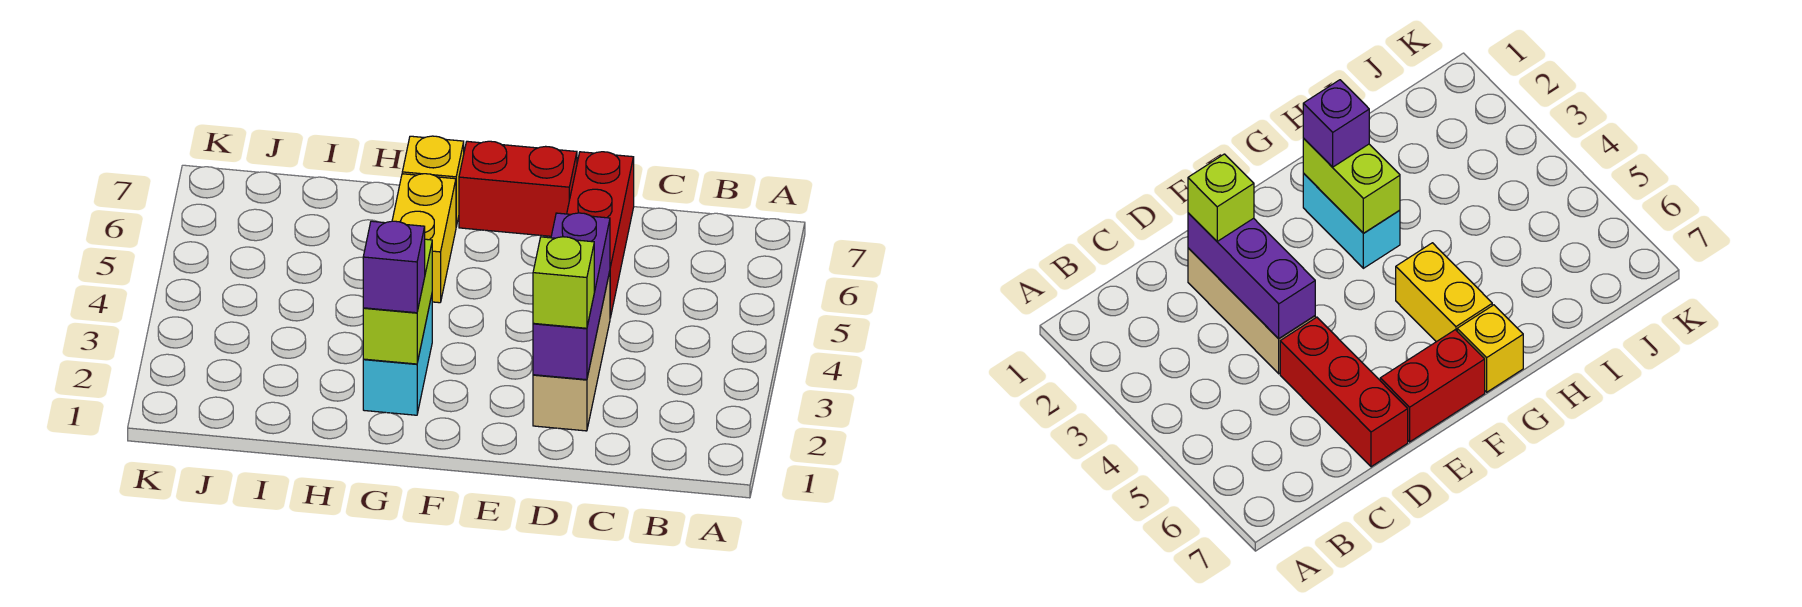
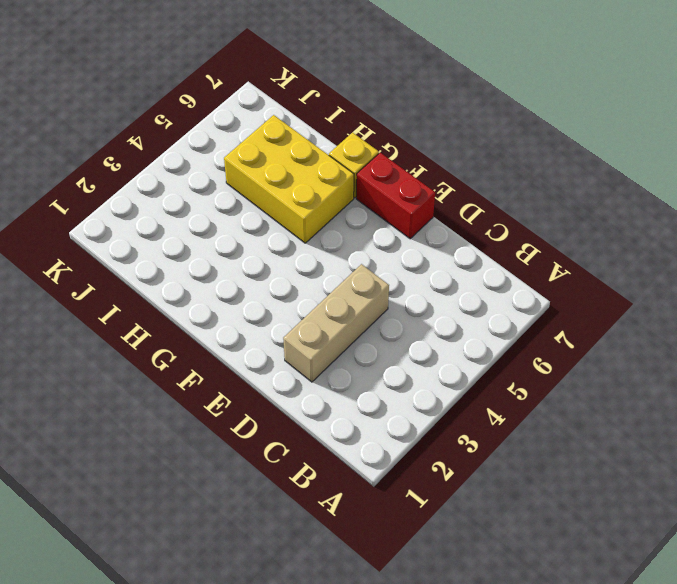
yellow 2x3 brick [224,115,354,243] -> yellow 1x2 brick [392,174,456,303]
none -> red 1x3 brick [567,152,634,318]
none -> cyan 1x2 brick [363,296,432,415]

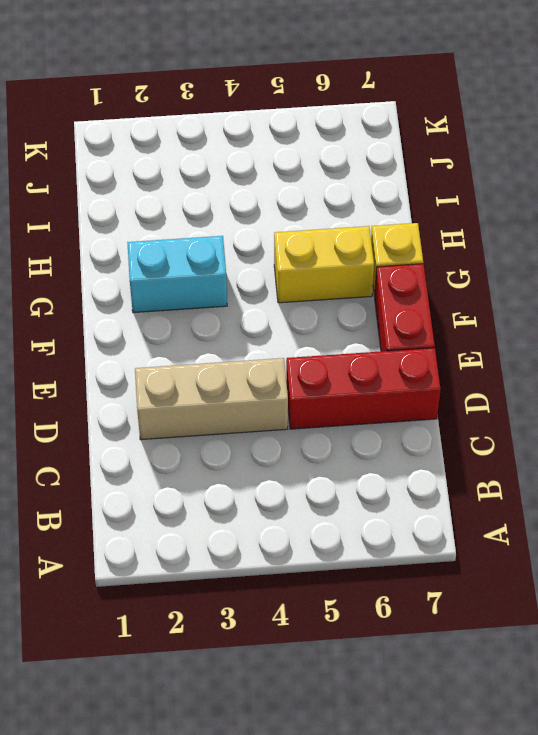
none -> purple 1x3 brick [533,213,610,380]
none -> lime 1x2 brick [363,239,432,364]

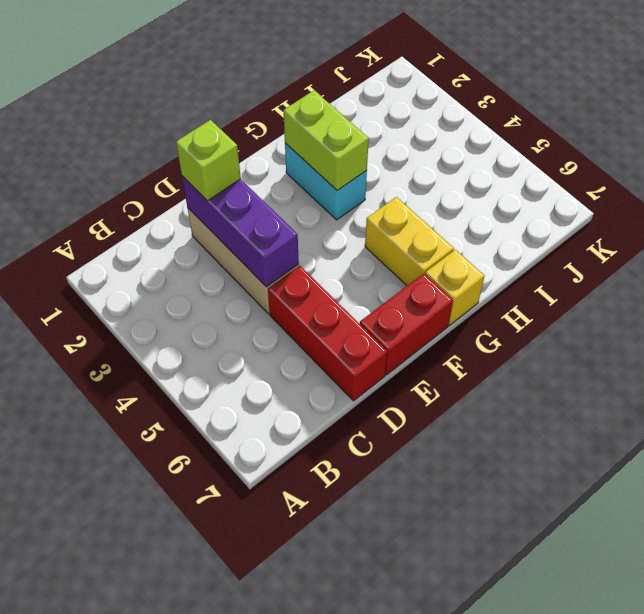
none -> purple 1x1 brick [363,221,425,313]

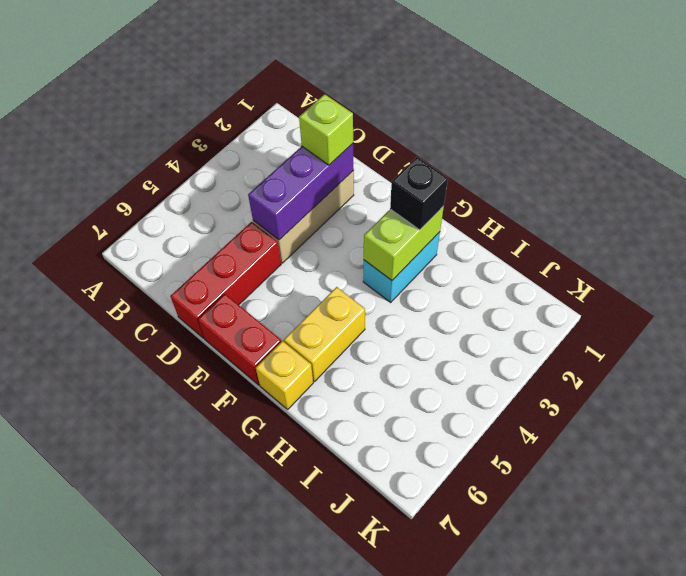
black 1x1 brick [390,157,448,230] -> purple 1x1 brick [363,221,425,313]

